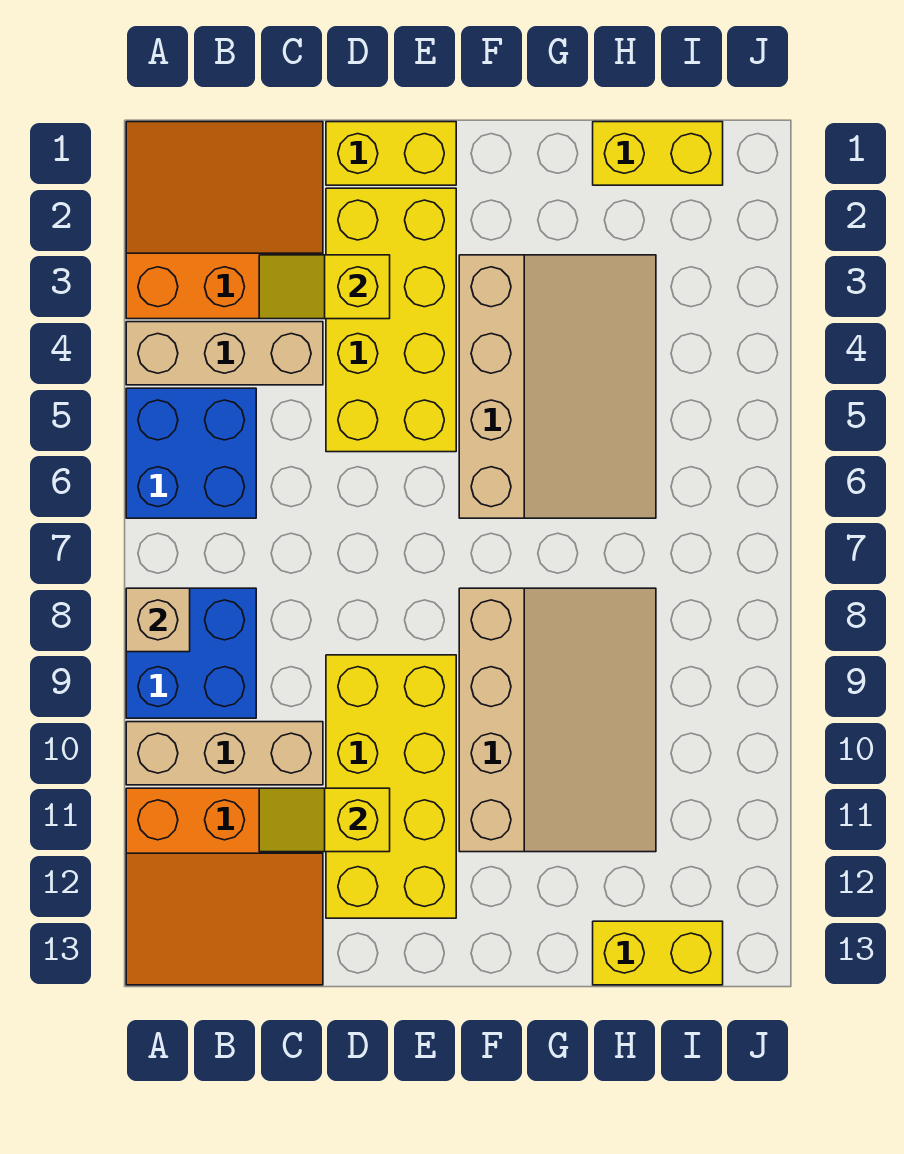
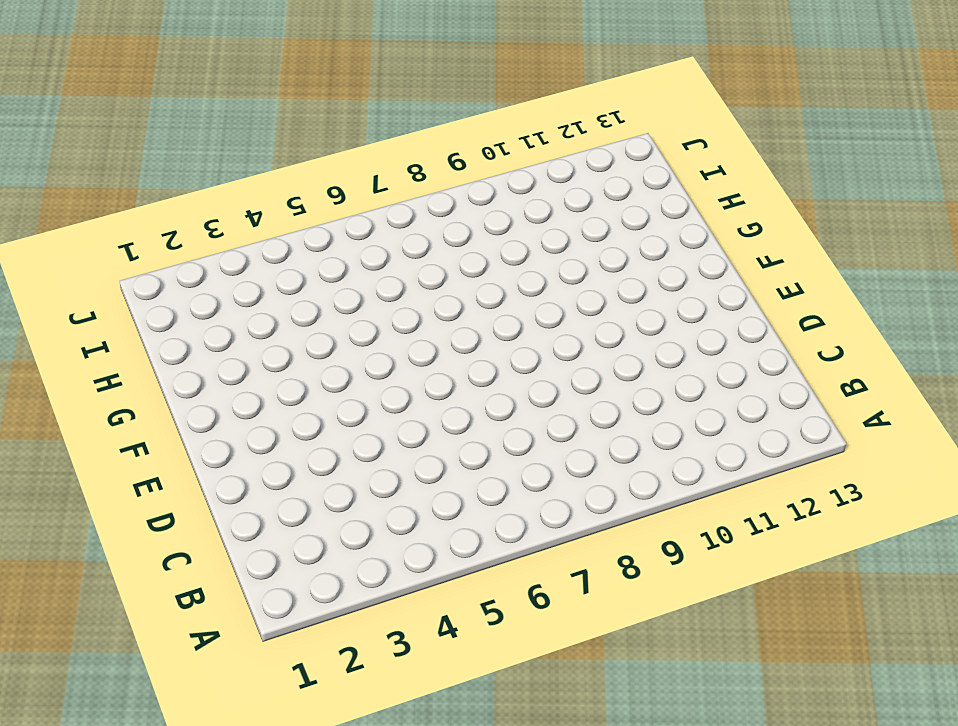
none -> orange 3x3 slope [126,122,323,319]
none -> tan 1x3 brick [126,322,323,385]
none -> blue 2x2 brick [126,388,256,518]

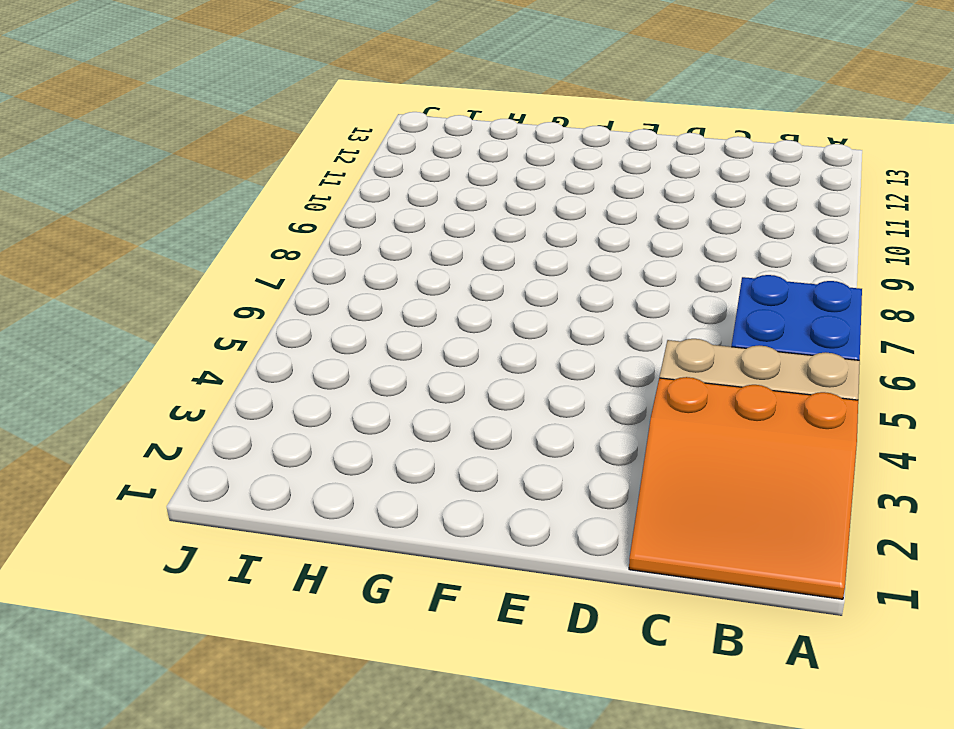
none -> blue 2x2 brick [126,588,256,718]
none -> tan 1x3 brick [126,722,323,785]
none -> orange 3x3 slope [126,788,323,985]

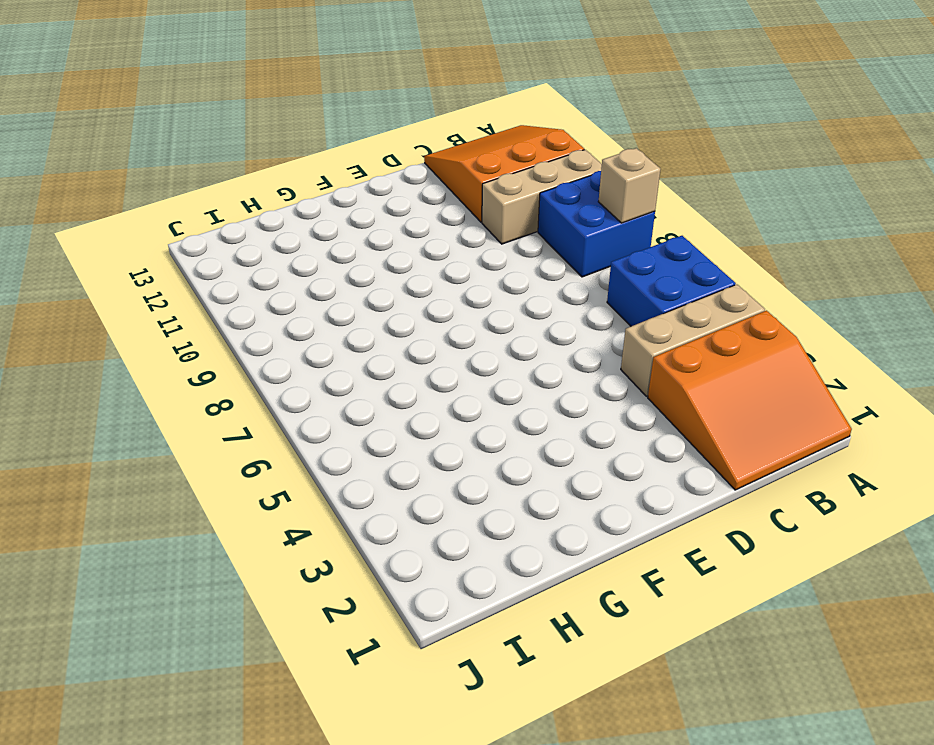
none -> yellow 1x2 brick [326,122,456,185]
none -> yellow 2x4 brick [326,188,456,452]
none -> yellow 2x4 brick [326,655,456,918]

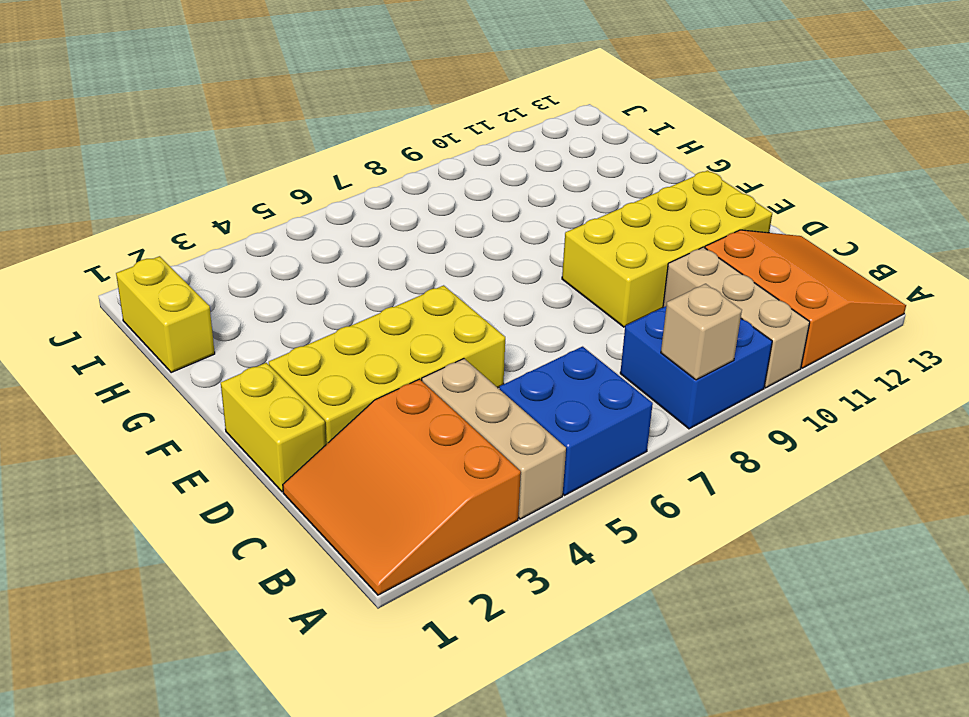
none -> tan 3x4 slope [459,255,656,518]
none -> tan 3x4 slope [459,588,656,852]
none -> yellow 1x2 brick [593,921,723,985]

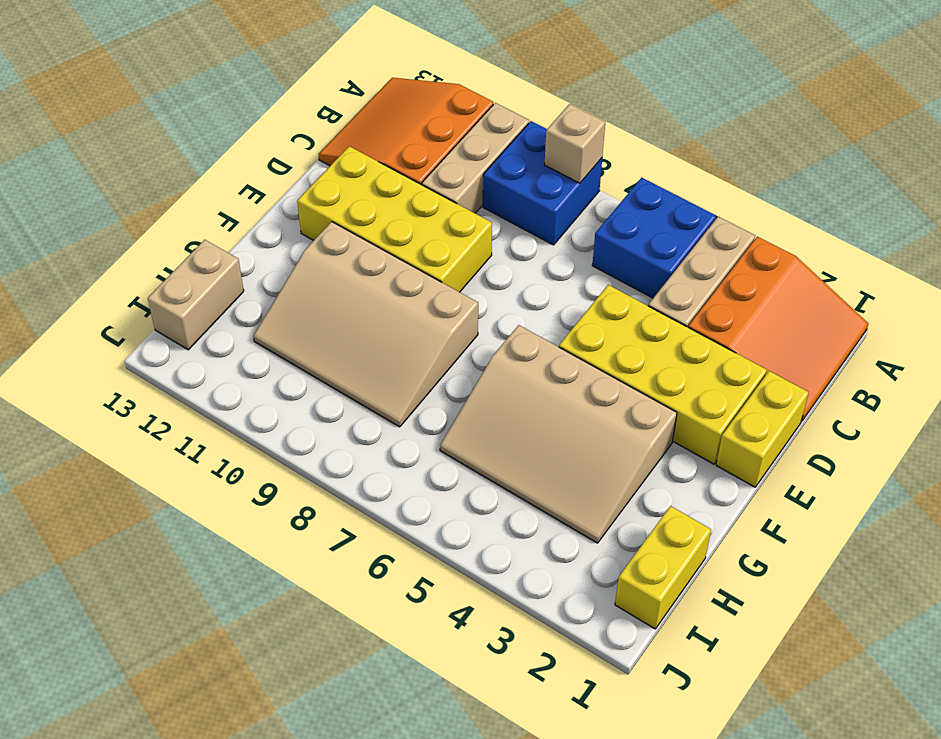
tan 1x2 brick [148,240,244,350] -> yellow 1x2 brick [593,921,723,985]
none -> yellow 1x2 slope [259,255,390,319]
none -> yellow 1x2 slope [259,788,390,852]

